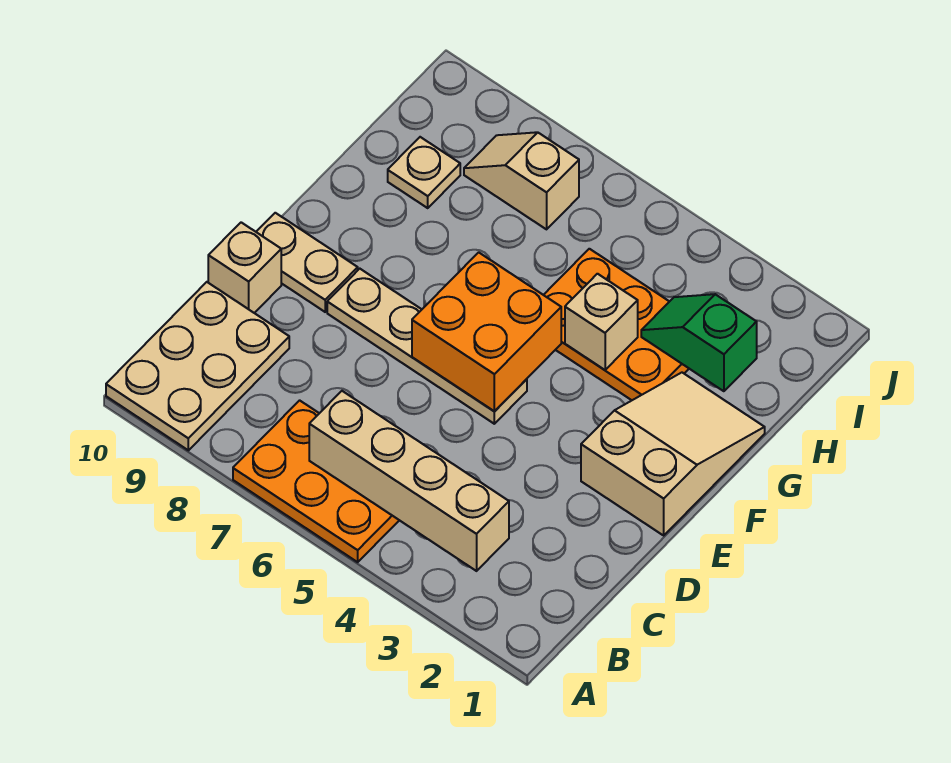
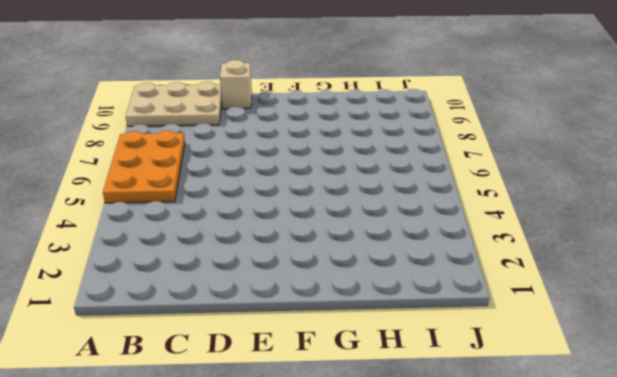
none -> tan 2x3 slope [581,373,765,535]
none -> tan 1x4 plate [327,269,527,424]
none -> tan 1x2 plate [256,213,358,312]

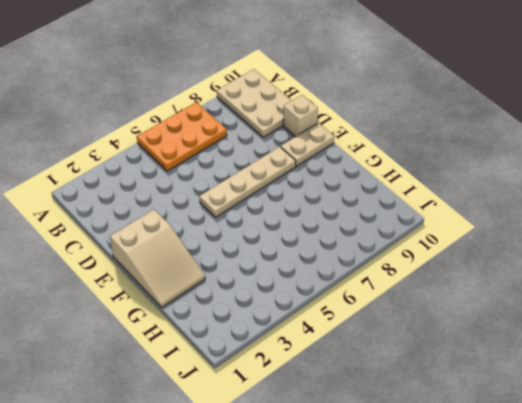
none -> orange 2x3 plate [544,249,689,400]
none -> tan 1x1 plate [388,137,460,208]
none -> tan 1x2 slope [464,132,579,229]

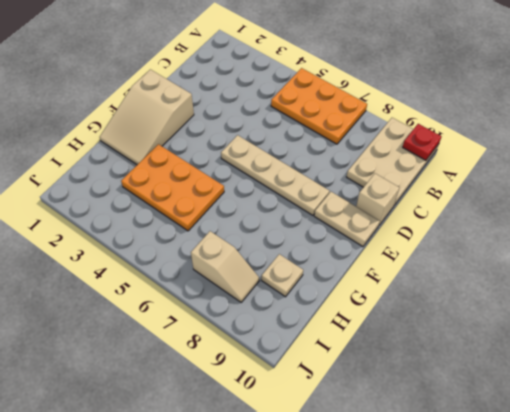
red 1x1 plate [403,124,442,160] -> none
none -> tan 1x4 brick [309,391,509,571]
none -> orange 2x2 brick [412,252,561,412]
none -> tan 1x1 brick [565,274,638,370]

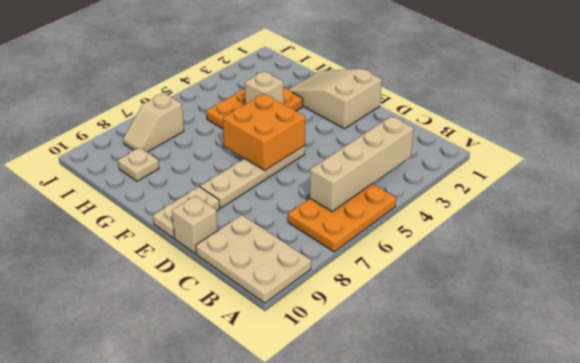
none -> green 1x2 slope [641,294,757,391]

